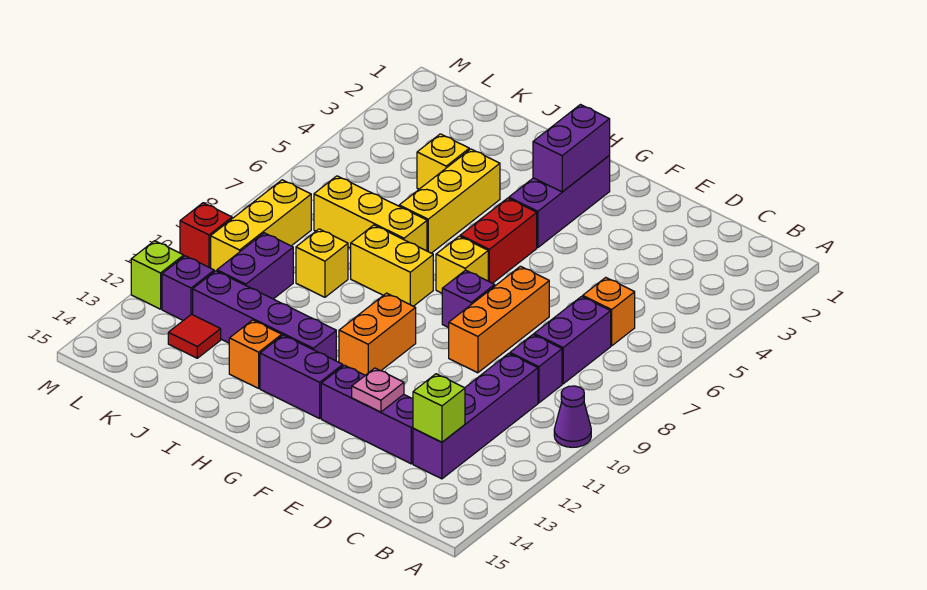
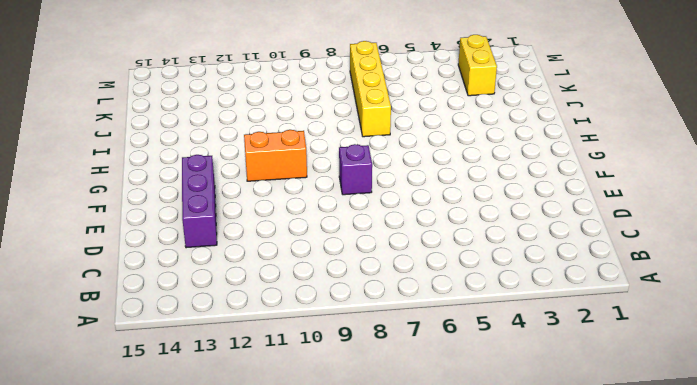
yellow 1x4 brick [350,41,391,137] -> yellow 1x3 brick [314,176,427,251]
yellow 1x2 brick [458,35,497,96] -> yellow 1x2 brick moved to [351,225,433,306]
none -> purple 1x1 cone [554,386,591,447]
none -> orange 1x1 brick [583,277,635,346]
none -> purple 1x2 brick [534,296,611,384]

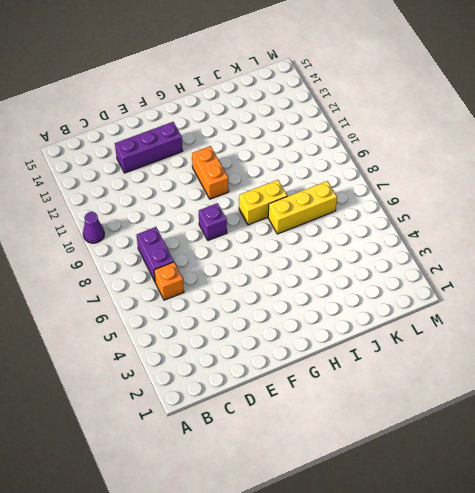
none -> purple 1x1 brick [510,335,562,403]
none -> purple 1x4 brick [413,353,538,479]
none -> orange 1x3 brick [449,266,549,373]

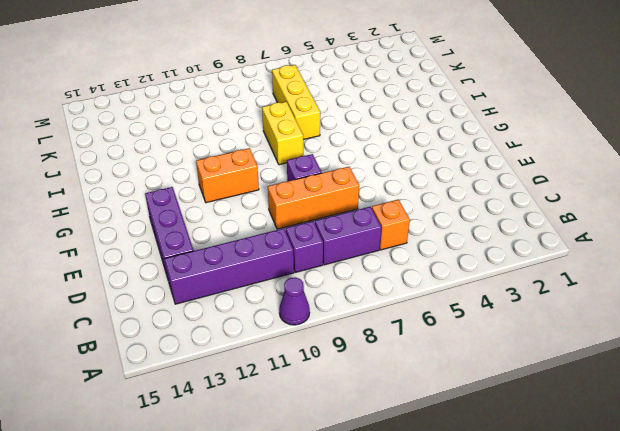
none -> purple 1x3 brick [509,156,610,248]
none -> red 1x2 brick [460,198,537,283]
none -> yellow 1x1 brick [436,236,488,293]

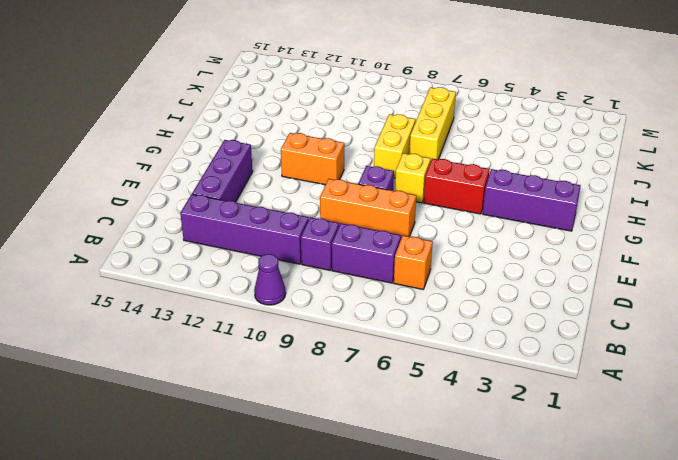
none -> purple 1x2 brick [260,335,343,418]
none -> purple 1x4 brick [193,271,336,361]
none -> yellow 1x3 brick [399,149,500,253]

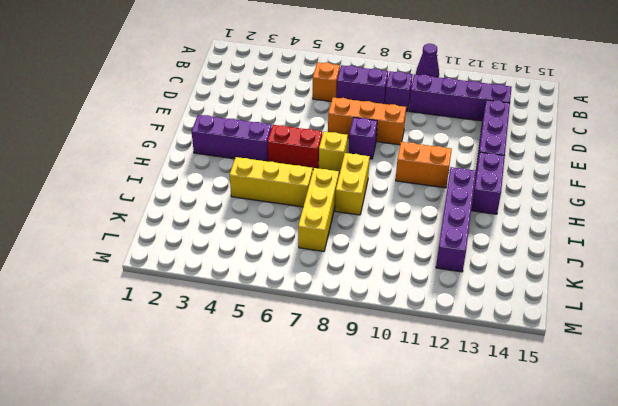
none -> orange 1x1 brick [229,320,282,388]
none -> yellow 1x1 brick [417,134,469,189]
none -> yellow 1x1 brick [296,229,348,297]

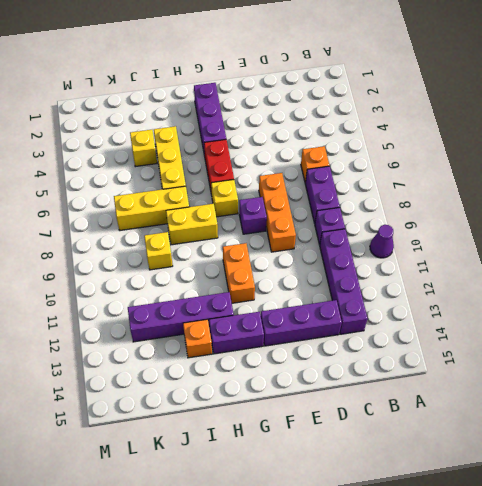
none -> purple 1x2 brick [217,233,293,299]
none -> red 1x1 tile [168,314,221,358]
none -> yellow 1x3 brick [211,180,311,272]

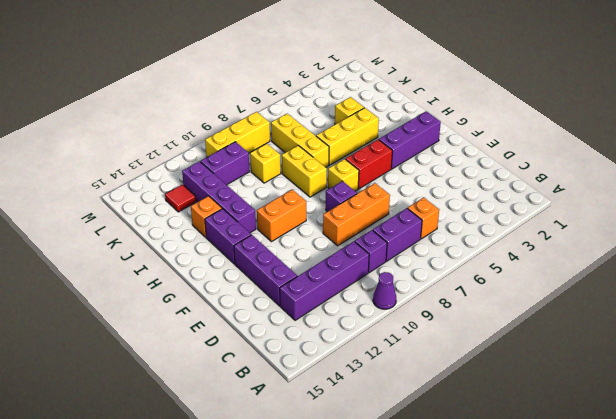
none -> purple 1x1 brick [162,256,214,320]
none -> red 1x1 brick [180,203,232,268]
none -> lime 1x1 brick [131,241,184,309]

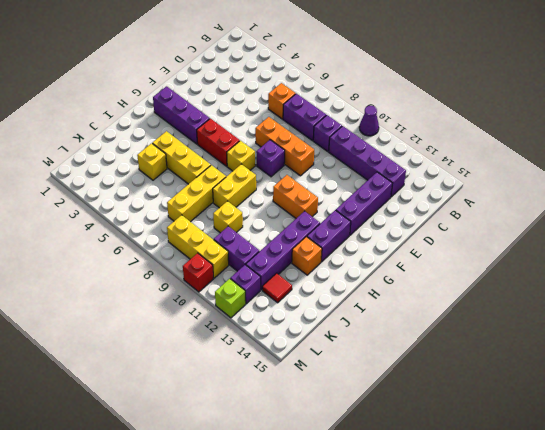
none -> lime 1x1 brick [413,374,465,442]
none -> pink 1x1 plate [352,368,404,412]
none -> purple 1x2 brick [533,105,610,192]

